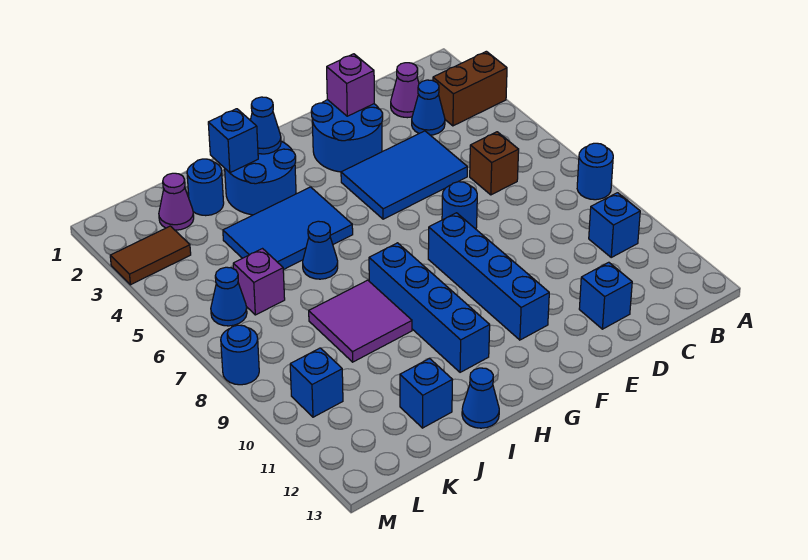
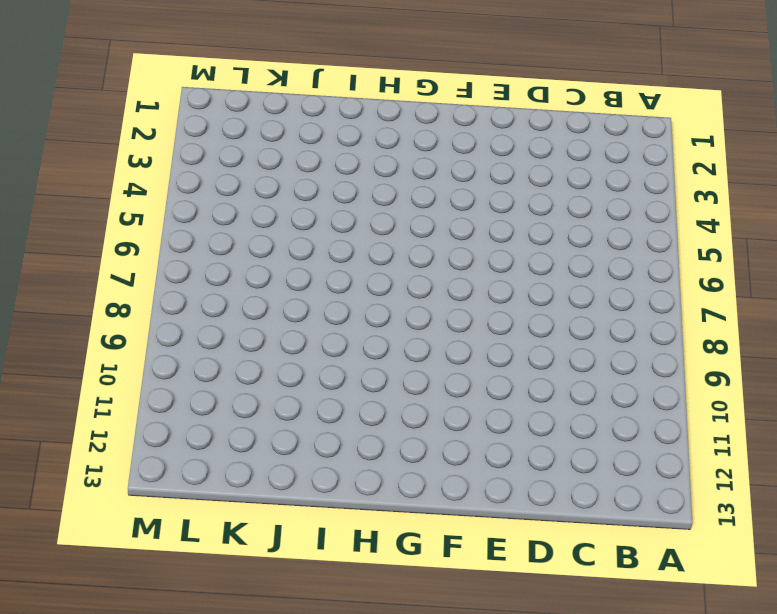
none -> brown 1x2 brick [433,51,507,126]
none -> blue 1x1 round brick [577,143,613,200]
none -> blue 1x1 brick [589,193,640,257]

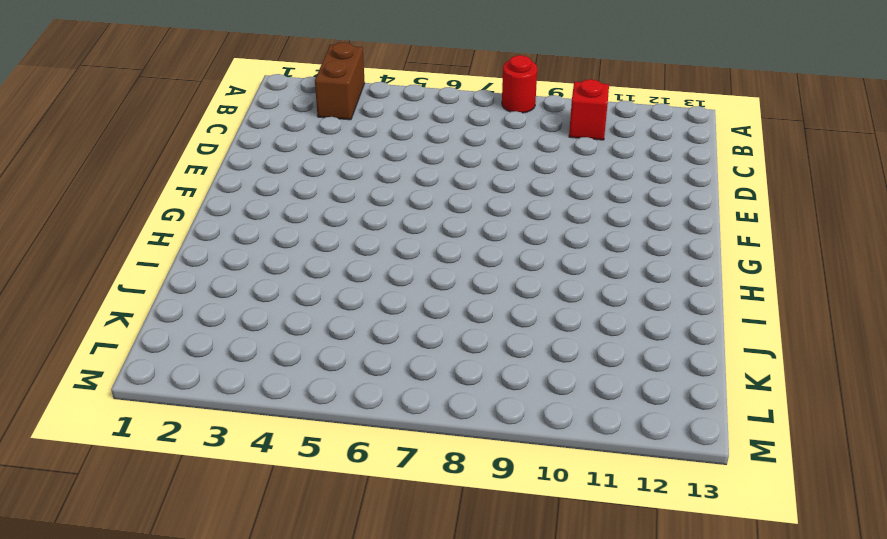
red 1x1 round brick [502,55,537,113] -> blue 1x1 round brick [577,143,613,200]
red 1x1 brick [569,79,609,140] -> blue 1x1 brick [589,193,640,257]
none -> purple 1x1 cone [391,63,419,118]
none -> blue 1x1 cone [412,80,445,135]
none -> brown 1x1 brick [470,132,519,195]

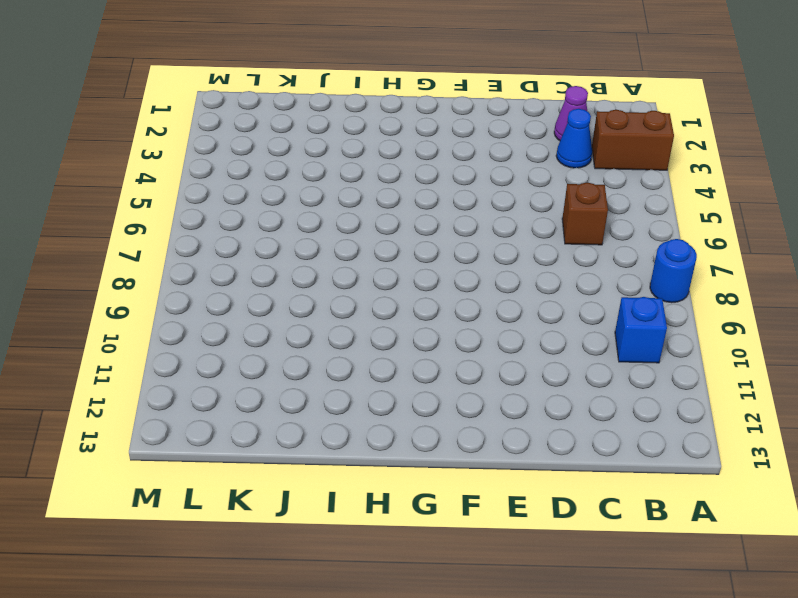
none -> blue 2x3 tile [341,131,467,219]
none -> blue 1x1 brick [579,262,632,329]
none -> blue 2x2 round brick [311,100,383,172]

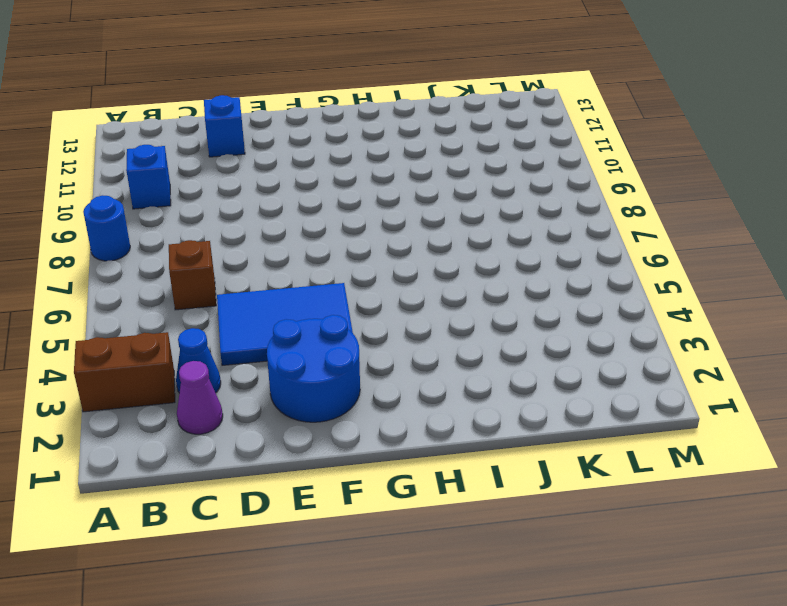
none -> blue 1x1 round brick [442,182,477,229]
none -> blue 1x4 brick [428,213,549,340]
none -> blue 2x2 round brick [225,141,296,215]

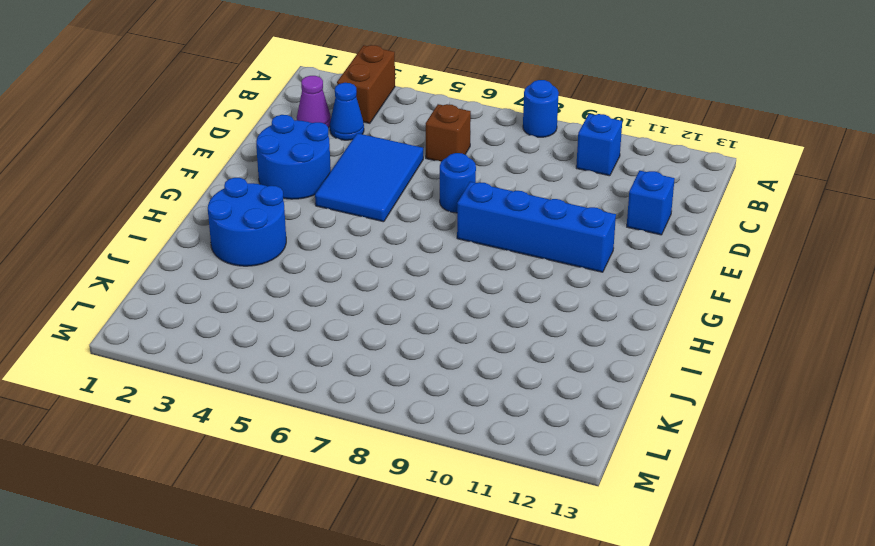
none -> blue 2x3 tile [223,187,353,270]
none -> blue 1x4 brick [369,243,490,372]
none -> blue 1x1 cone [303,221,338,279]

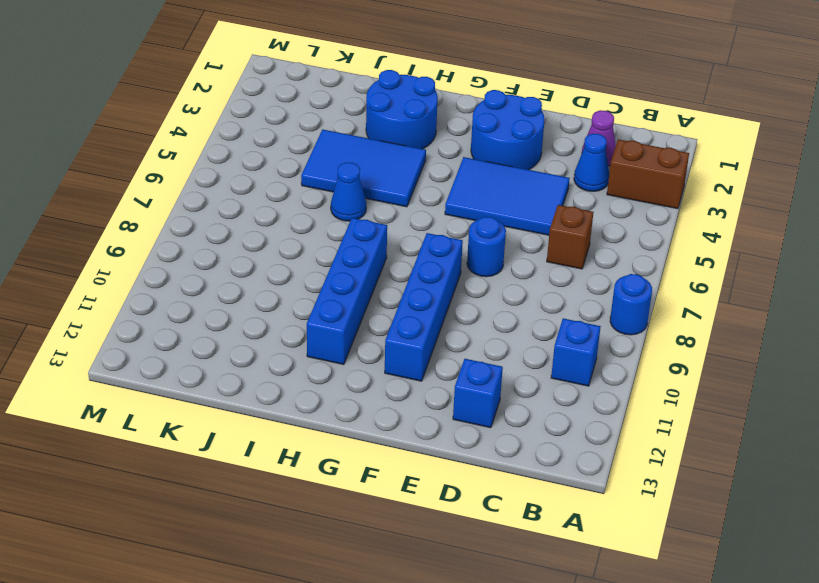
none -> purple 2x2 tile [309,280,412,362]
none -> blue 1x1 cone [462,368,499,428]
none -> blue 1x1 round brick [187,159,224,216]

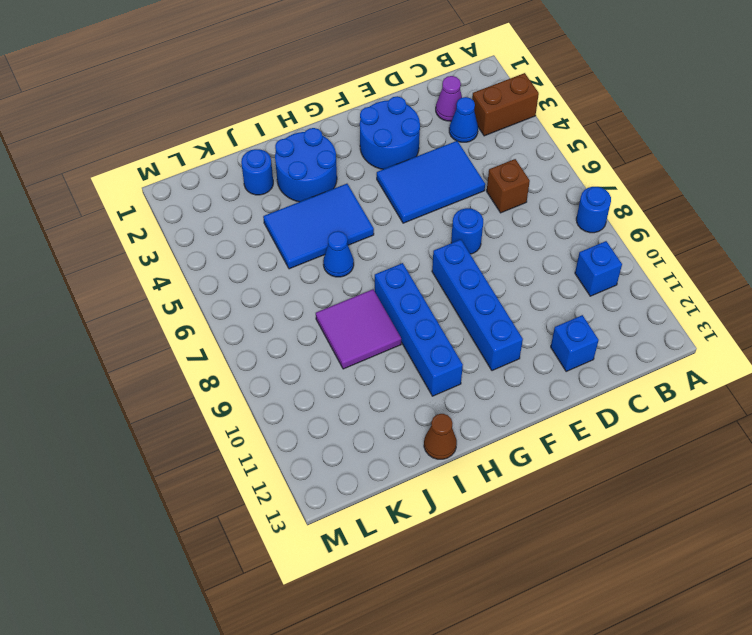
brown 1x1 cone [424,414,457,459] -> blue 1x1 cone [462,368,499,428]
none -> blue 1x1 brick [400,358,453,428]
none -> purple 1x1 cone [159,173,194,230]
none -> purple 1x1 brick [233,249,285,315]

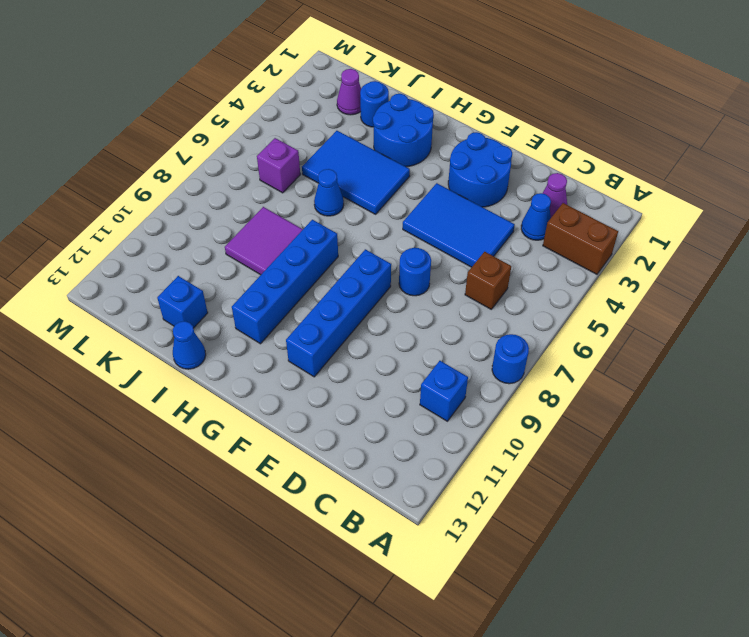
none -> blue 1x1 brick [579,262,632,329]
none -> brown 1x2 tile [110,226,191,285]
none -> blue 1x1 cone [211,267,247,326]

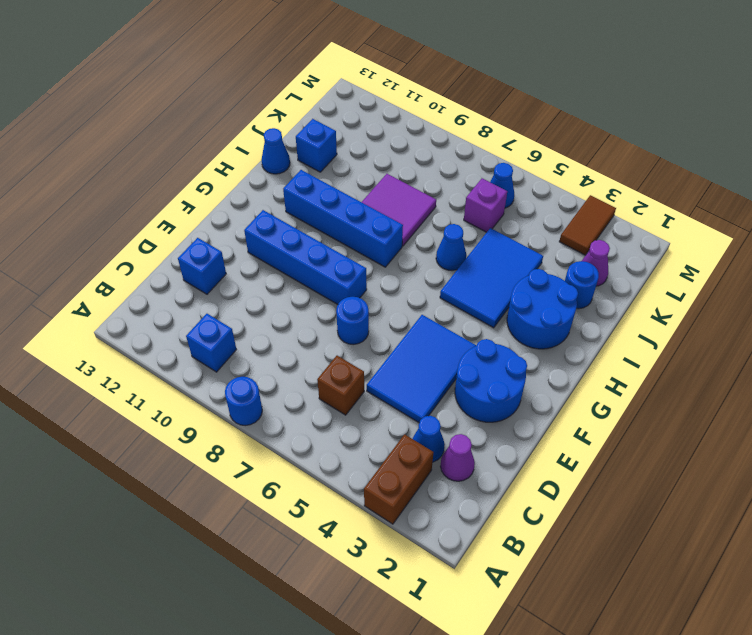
none -> blue 1x1 brick [290,348,343,417]
none -> blue 1x1 round brick [221,325,259,385]
none -> purple 1x1 brick [327,54,374,116]

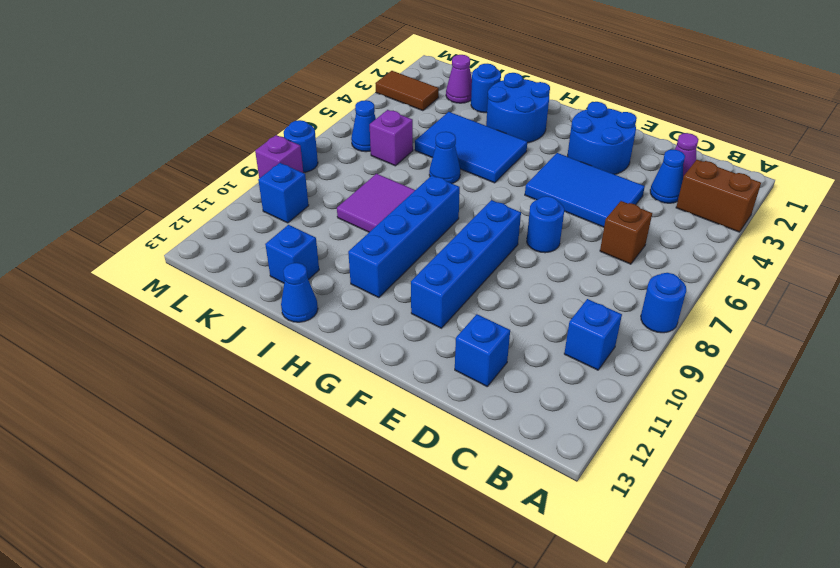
purple 1x1 brick [255,135,303,178] -> purple 1x1 brick moved to [327,54,374,116]
none -> blue 1x1 cone [250,97,281,154]
none -> blue 1x1 brick [208,109,258,173]

